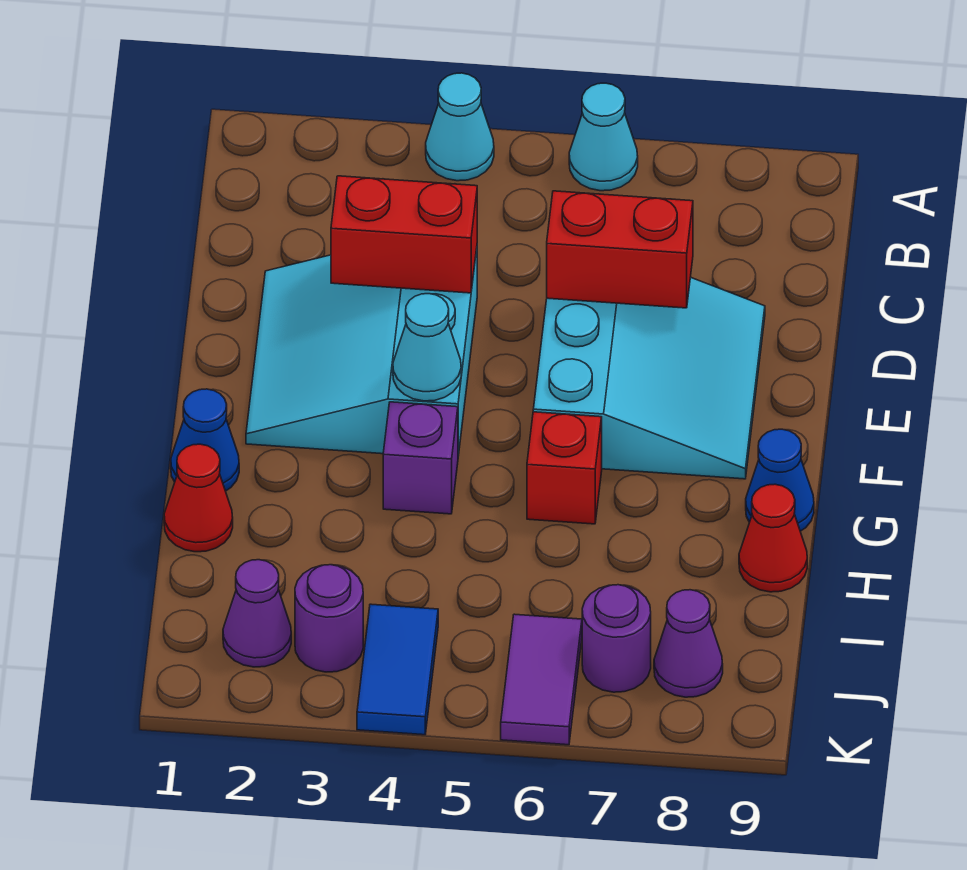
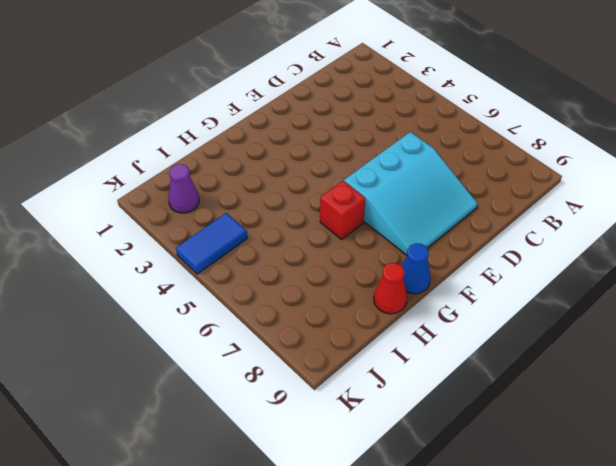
none -> cyan 1x1 cone [426,73,494,181]
none -> cyan 1x1 cone [569,83,638,191]
none -> cyan 3x3 slope [246,249,477,456]

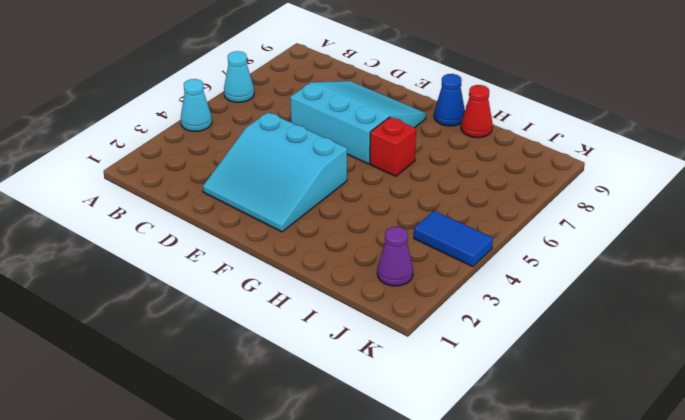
none -> blue 1x1 cone [171,389,239,491]
none -> purple 1x1 brick [383,402,458,514]
none -> red 1x1 cone [164,444,233,552]

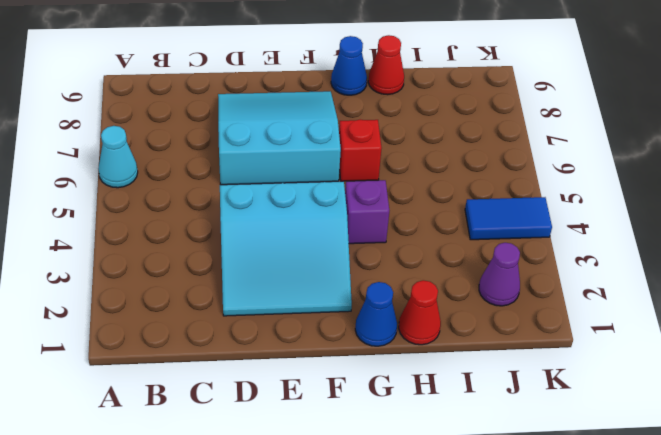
none -> cyan 1x1 cone [426,73,494,181]
none -> purple 1x1 round brick [295,565,363,672]
none -> purple 1x2 tile [501,614,582,745]

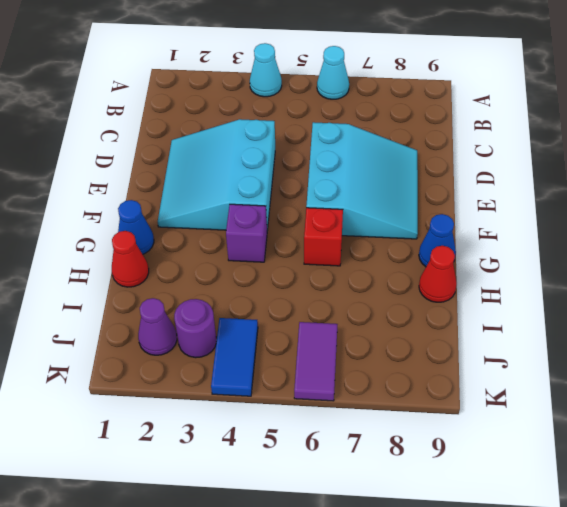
none -> purple 1x1 round brick [582,585,651,692]
none -> purple 1x1 cone [654,590,723,697]
none -> red 1x2 brick [331,176,477,293]

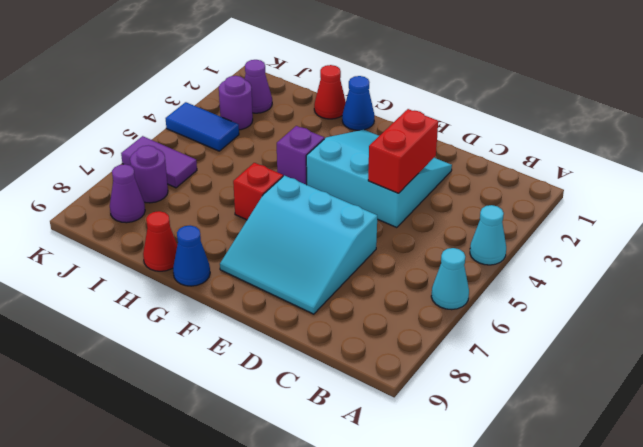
none -> red 1x2 brick [547,191,693,308]
none -> cyan 1x1 cone [393,294,461,401]

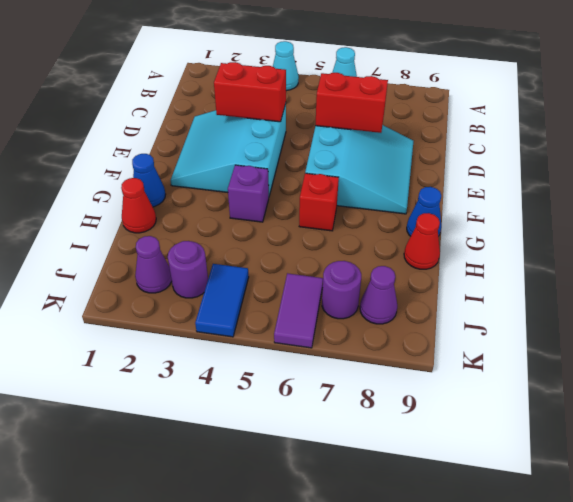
none -> cyan 1x1 cone [393,294,461,401]

